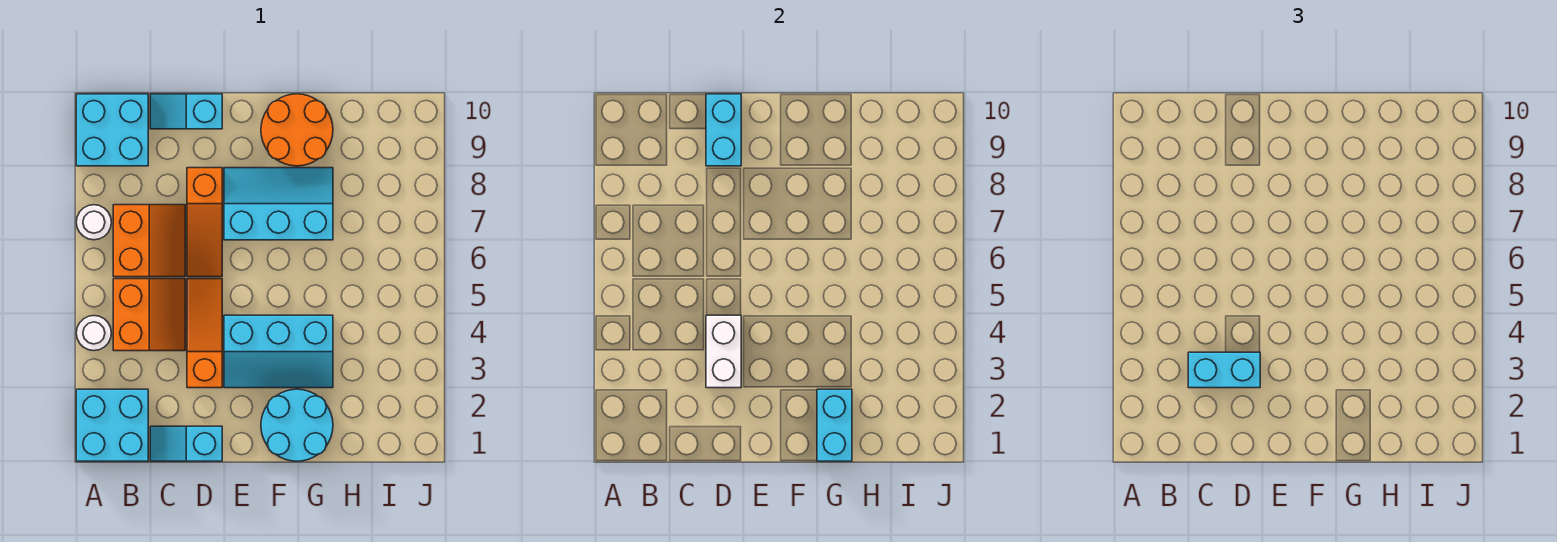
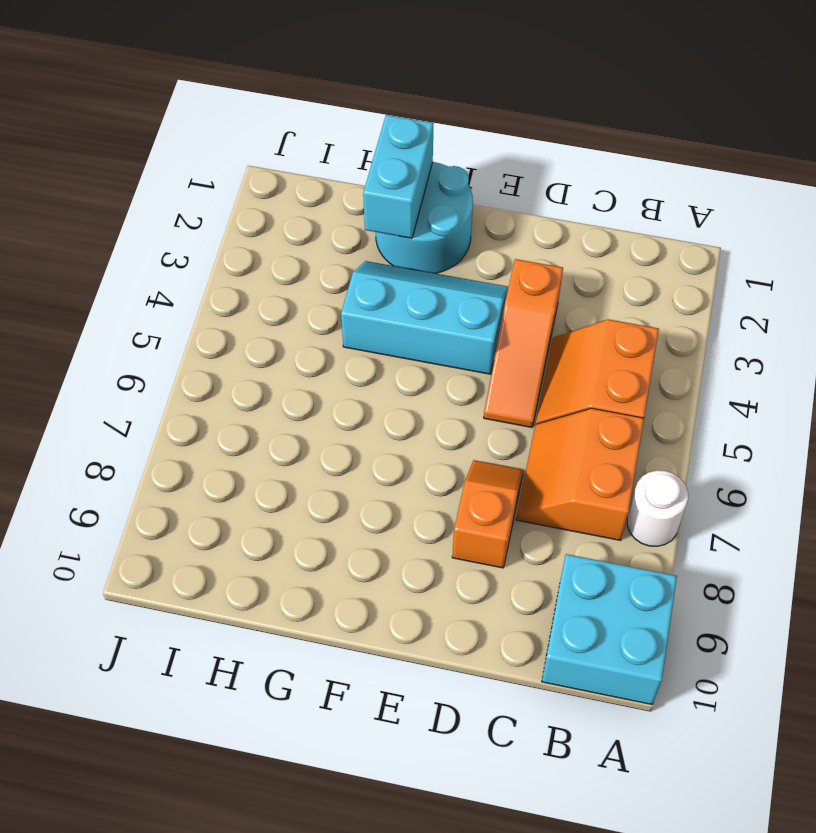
orange 1x2 slope [452,460,523,568] -> orange 1x3 slope [187,168,222,277]
none -> cyan 2x2 brick [76,389,148,461]
none -> white 1x1 round brick [76,316,111,351]
none -> cyan 1x2 slope [150,426,222,461]

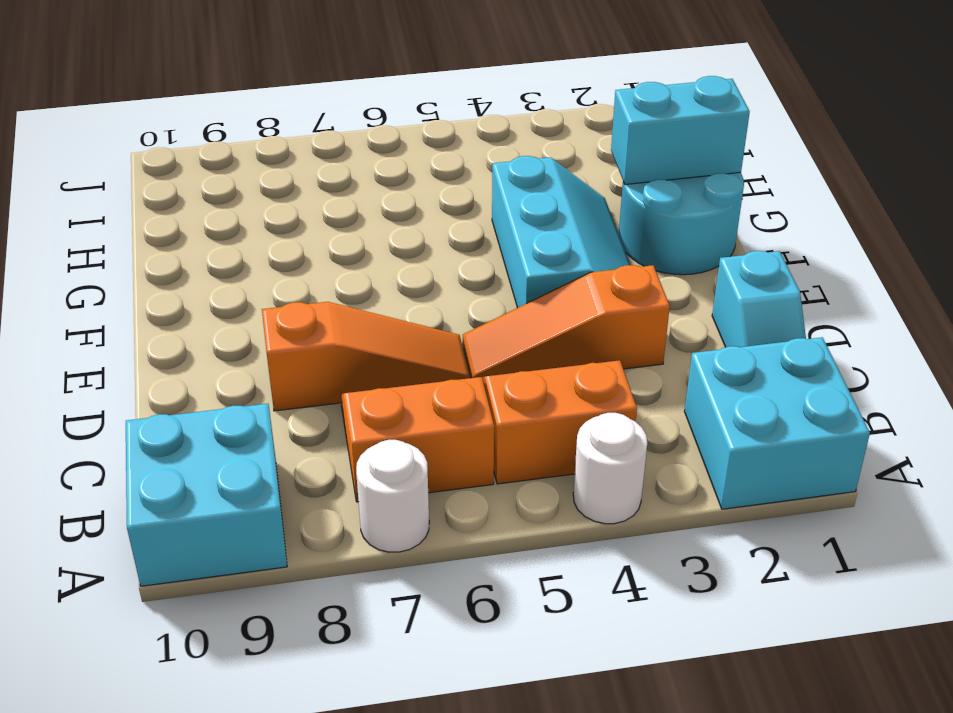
none -> cyan 1x2 slope [150,94,222,129]
none -> cyan 2x3 slope [224,168,333,240]
none -> orange 2x2 round brick [261,94,333,166]

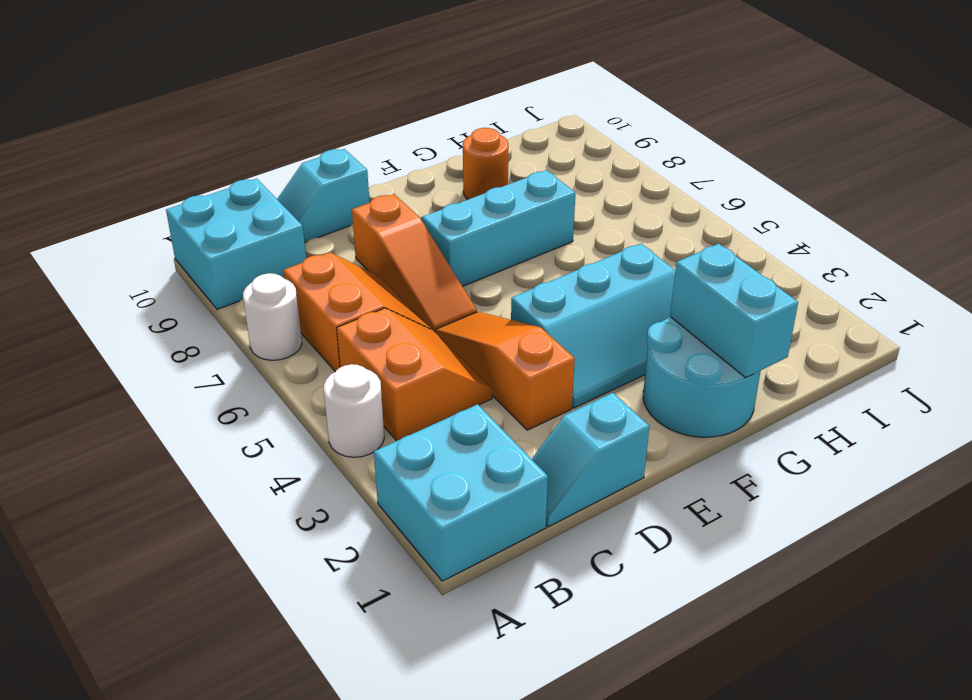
orange 1x1 round brick [463,128,509,200] -> orange 2x2 round brick [261,94,333,166]
none -> white 1x2 brick [706,315,741,388]
none -> cyan 1x2 brick [706,94,741,166]
none -> cyan 1x2 brick [1188,352,1260,388]

